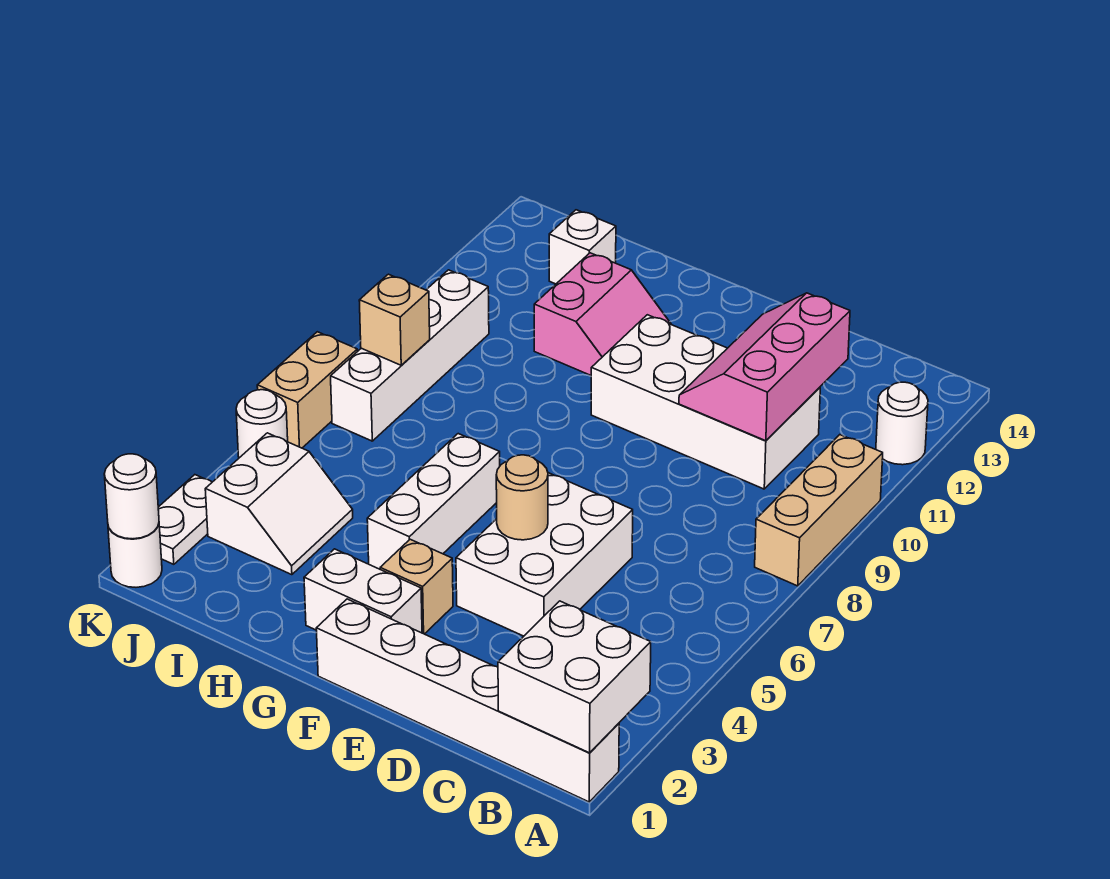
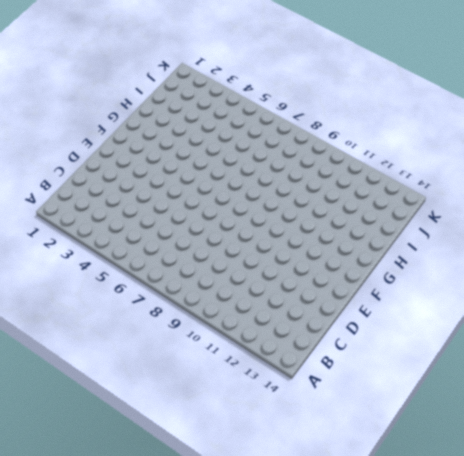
none -> white 1x6 brick [316,599,619,802]
none -> tan 1x3 brick [755,435,883,586]
none -> white 1x1 round brick [876,382,928,465]

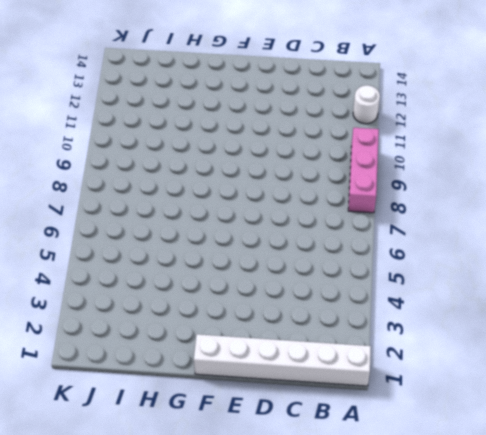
pink 1x3 brick [348,128,379,213] -> tan 1x3 brick [755,435,883,586]
none -> white 2x4 brick [591,315,820,489]
none -> white 2x3 brick [456,473,633,636]
none -> white 1x2 brick [304,549,422,633]

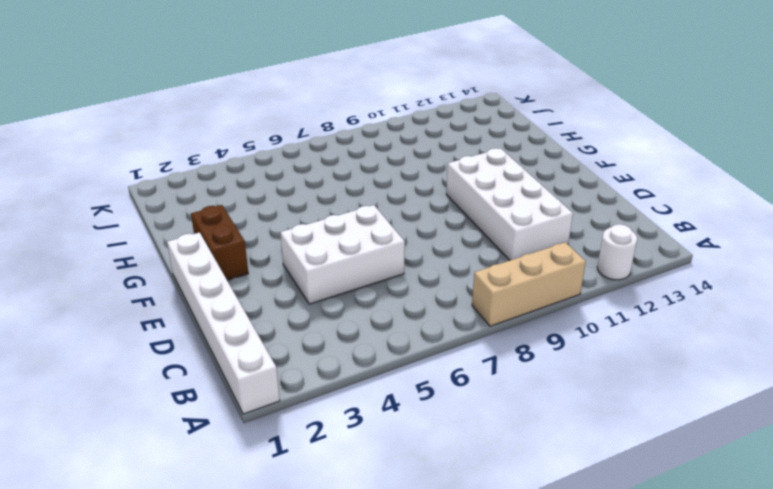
brown 1x2 brick [191,205,248,280] -> white 1x2 brick [304,549,422,633]
none -> tan 1x1 brick [380,539,453,634]
none -> white 1x3 brick [367,434,500,569]
none -> pink 2x2 slope [534,253,671,375]

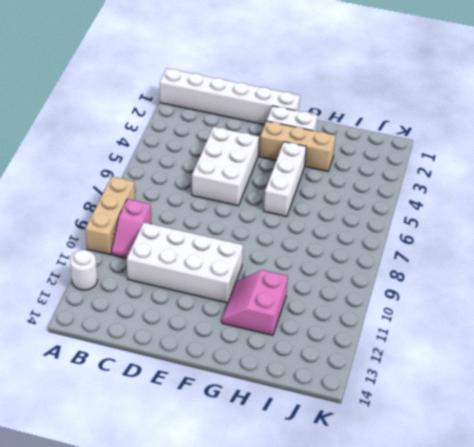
pink 1x2 slope [111,199,151,258] -> none
tan 1x3 brick [259,121,336,171] -> tan 1x1 brick [380,539,453,634]
none -> white 2x2 slope [205,433,353,575]
none -> white 1x1 brick [549,210,616,284]
none -> white 1x4 brick [331,270,489,441]

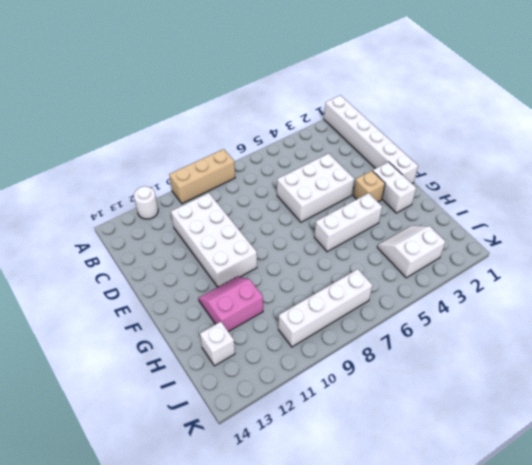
none -> white 1x1 round brick [108,524,162,587]
none -> white 1x2 plate [158,475,212,564]
none -> white 1x1 round brick [236,390,288,458]

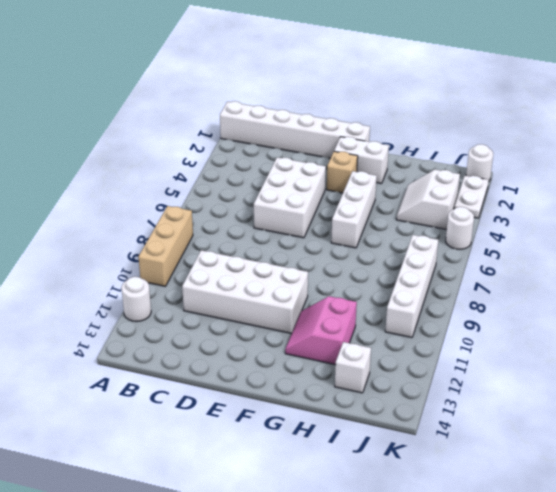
none -> tan 1x2 brick [257,332,357,448]
none -> white 2x2 brick [498,601,651,753]
none -> pink 2x3 slope [679,293,850,441]

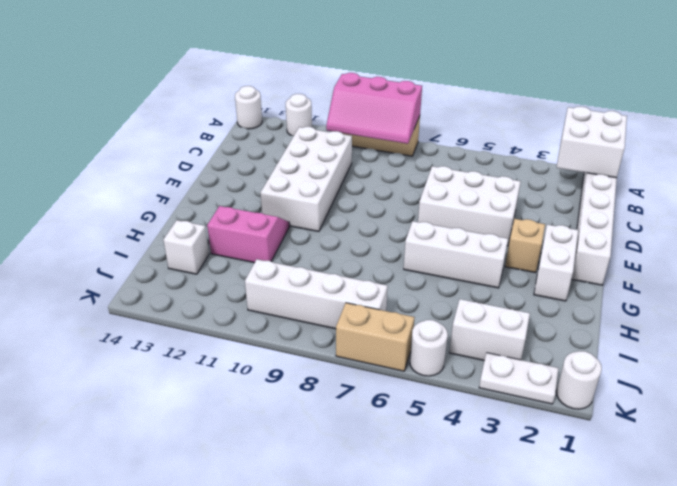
pink 2x3 slope [326,73,422,144] -> pink 2x3 slope moved to [679,293,850,441]
white 1x1 round brick [235,86,262,129] -> white 1x1 round brick moved to [104,454,159,539]
none -> tan 1x1 round brick [496,455,548,540]
none -> tan 1x1 brick [359,274,430,365]

